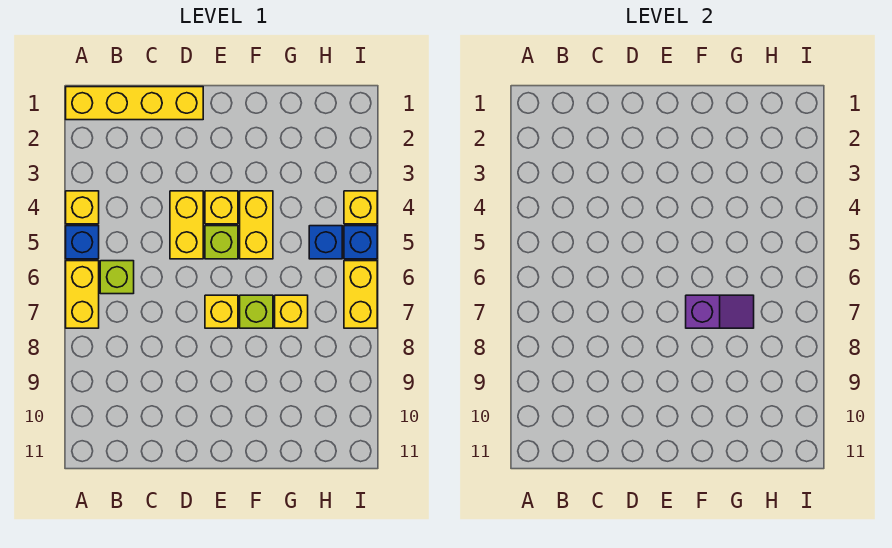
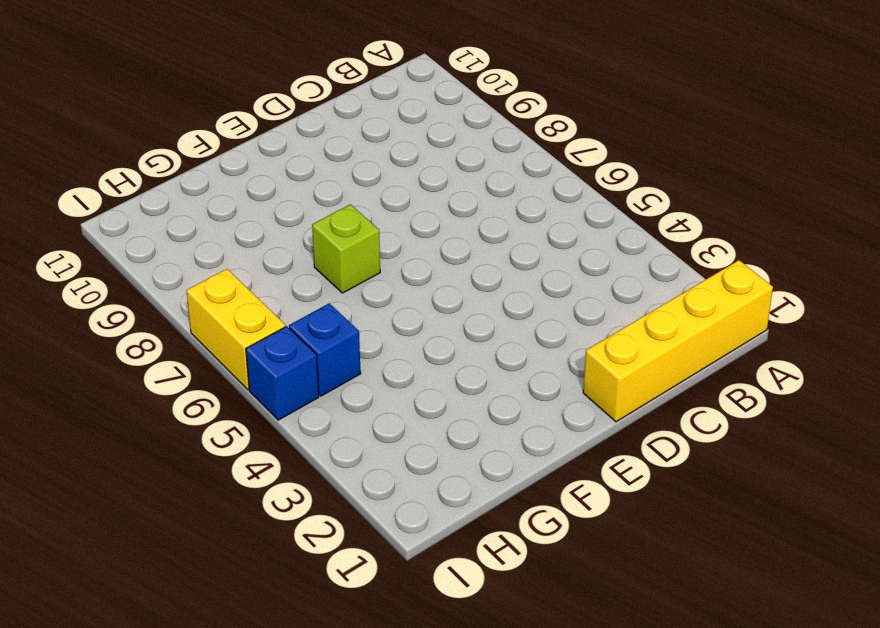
none -> yellow 1x1 brick [66,191,99,224]
none -> blue 1x1 brick [66,226,99,259]
none -> yellow 1x2 brick [66,261,99,328]

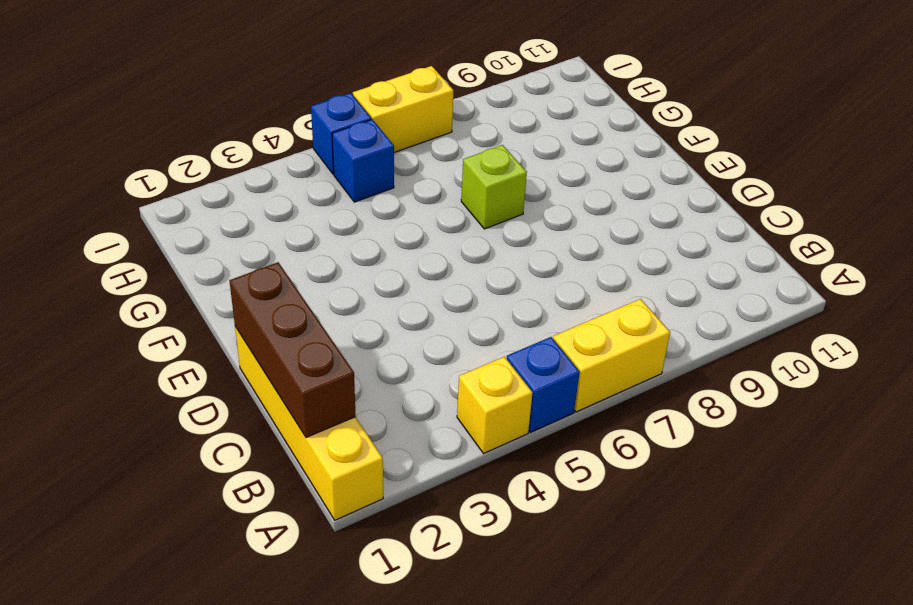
brown 1x3 brick [230,262,356,438] -> none
none -> lime 1x1 brick [100,261,134,294]
none -> yellow 1x2 brick [170,191,203,259]
none -> yellow 1x1 brick [205,191,238,224]

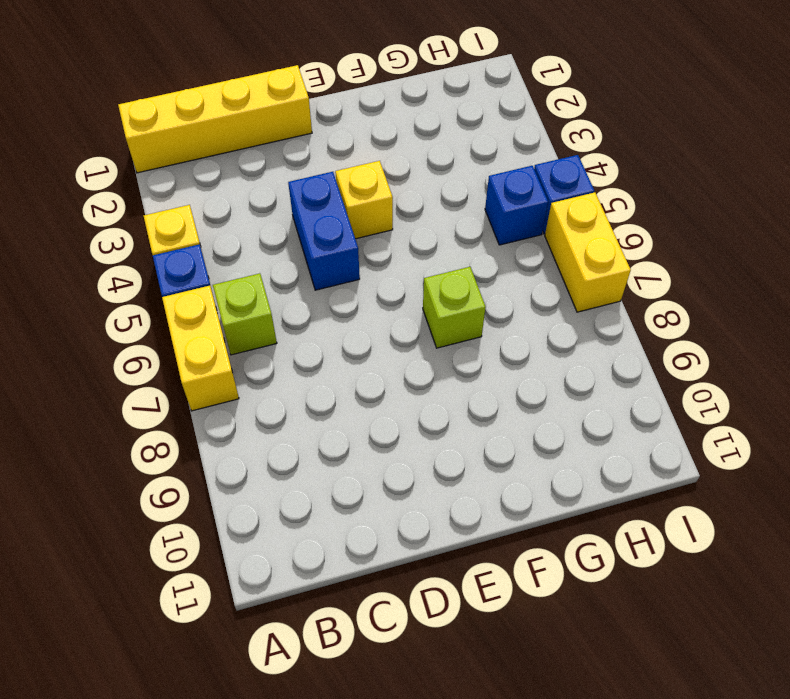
blue 1x2 brick [288,172,360,290] -> yellow 1x2 brick [170,191,203,259]
none -> lime 1x1 brick [205,226,238,259]
none -> yellow 1x1 brick [205,295,238,328]
none -> yellow 1x2 brick [240,191,273,259]

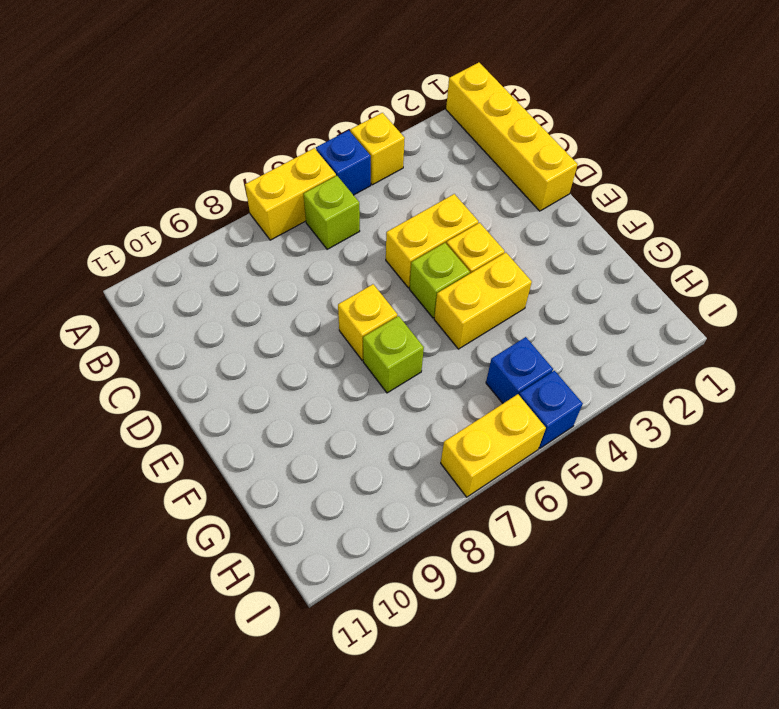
none -> yellow 1x1 brick [275,295,308,328]
none -> yellow 1x1 brick [344,191,377,224]
none -> purple 1x2 slope [686,295,754,328]

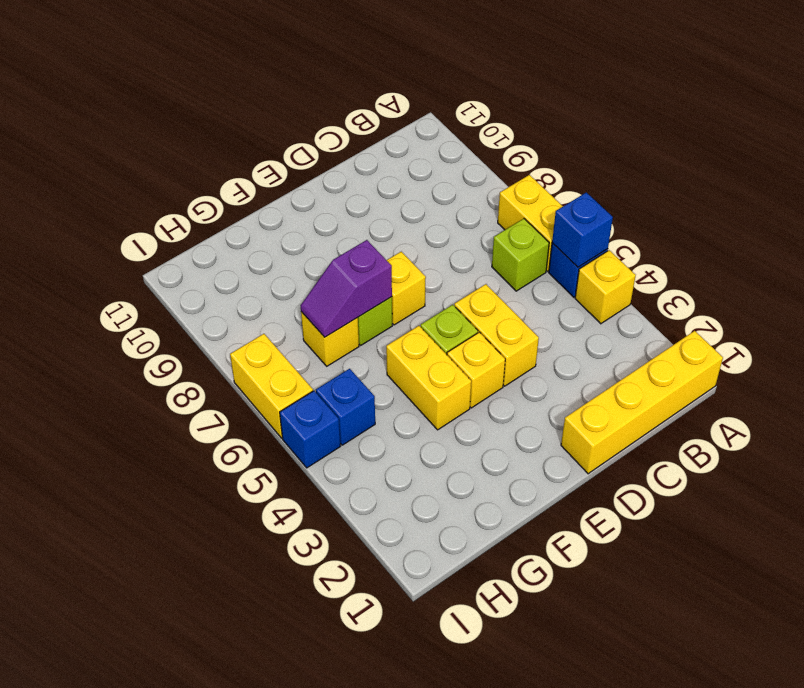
blue 1x1 brick [552,192,613,267] -> none
none -> yellow 1x1 brick [344,191,377,224]

